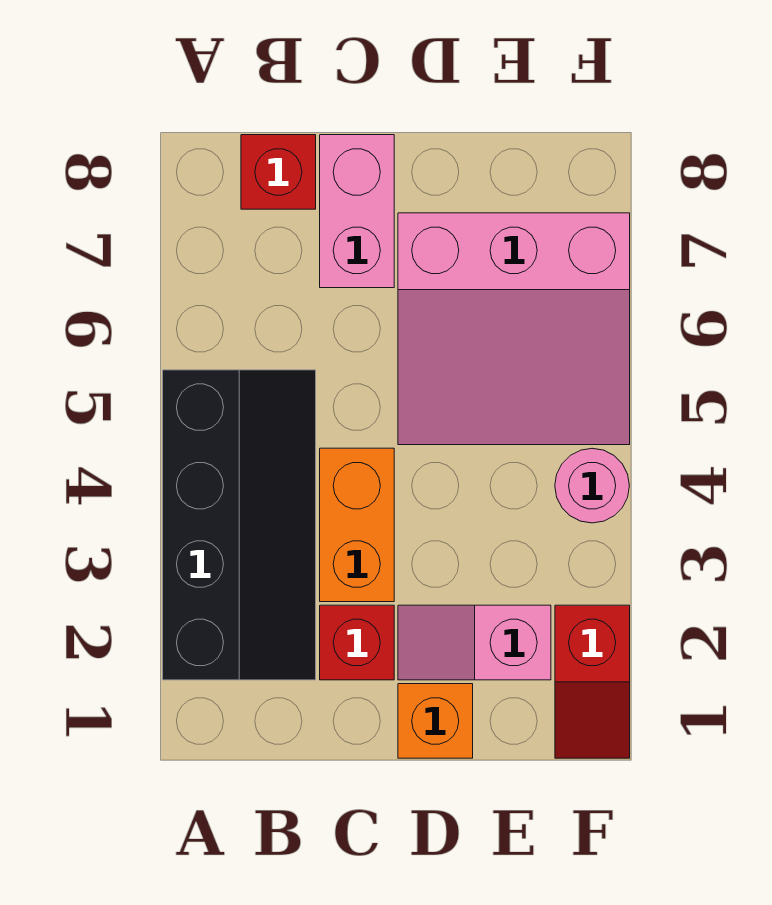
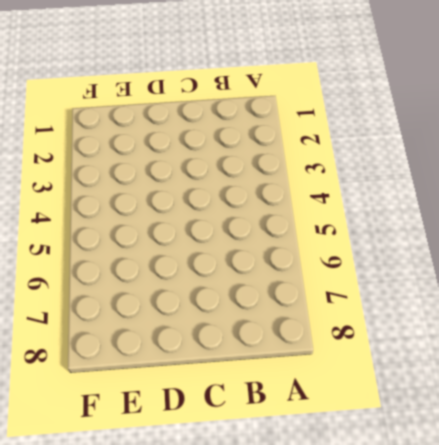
none -> black 2x4 slope [163,370,316,680]
none -> red 1x1 brick [241,135,316,209]

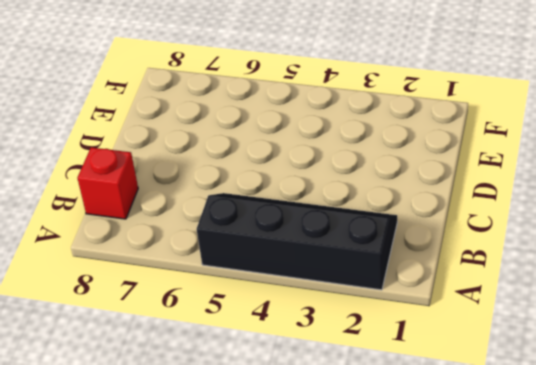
none -> red 1x1 brick [320,605,394,680]
none -> orange 1x2 brick [320,448,394,602]

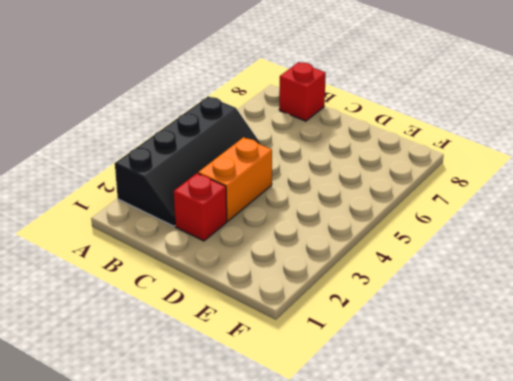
none -> pink 1x2 brick [320,135,394,288]
none -> orange 1x1 brick [398,684,473,758]

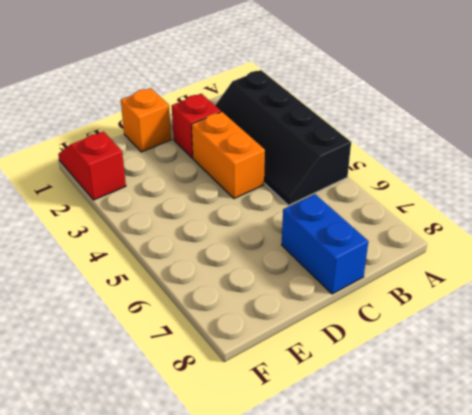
blue 1x2 brick [281,194,368,294] -> pink 1x2 brick [320,135,394,288]
none -> red 1x1 brick [241,135,316,209]
none -> pink 1x2 slope [398,605,551,680]

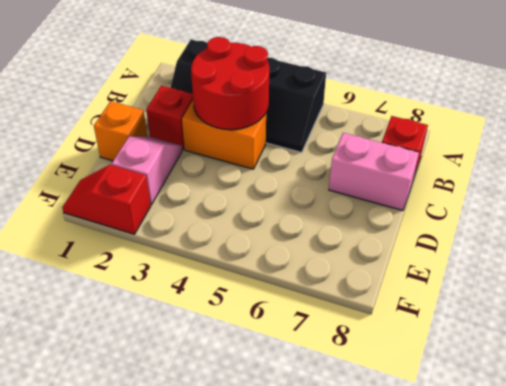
red 2x2 round brick [191,37,269,130] -> none
none -> pink 3x3 slope [398,213,630,445]
none -> pink 1x1 round brick [555,448,629,523]

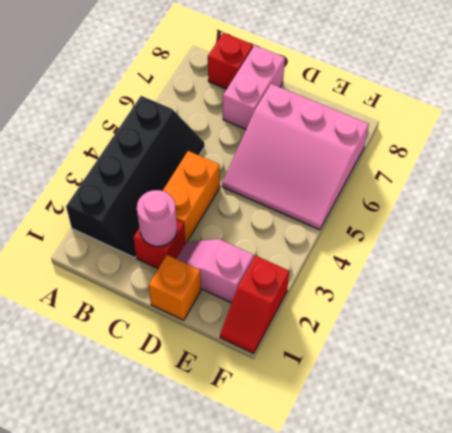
pink 1x1 round brick [137,190,177,246] -> pink 1x1 round brick moved to [555,448,629,523]

